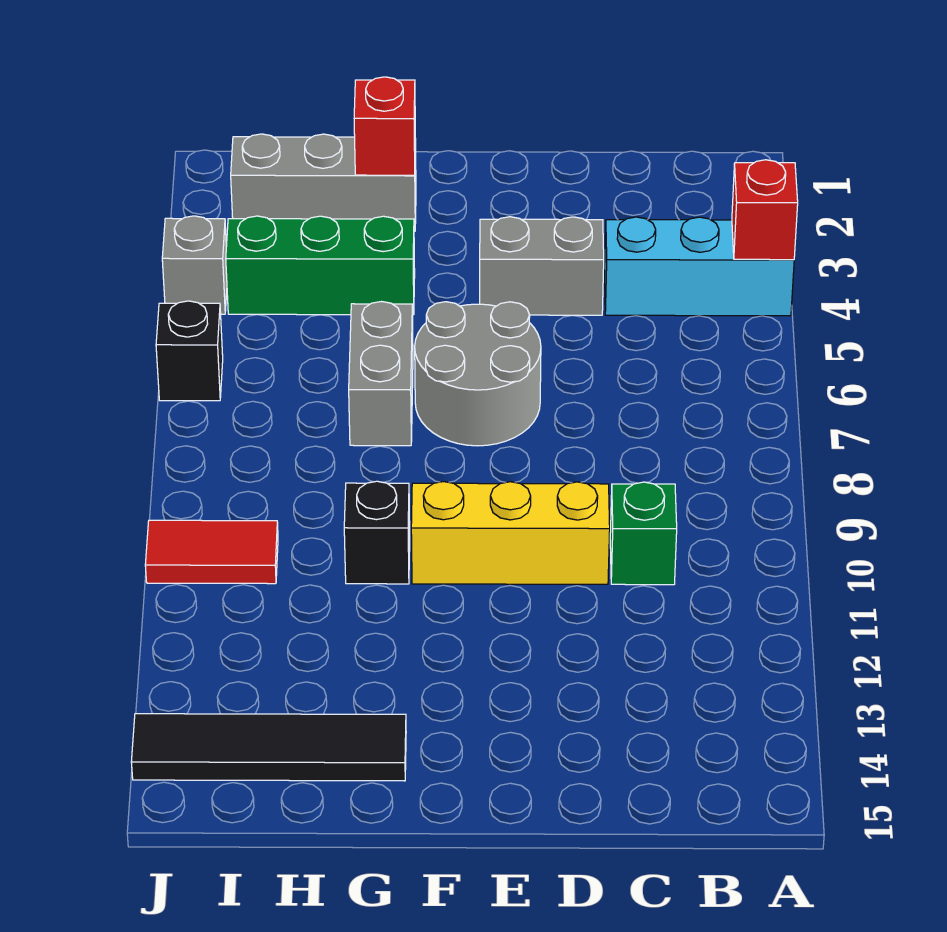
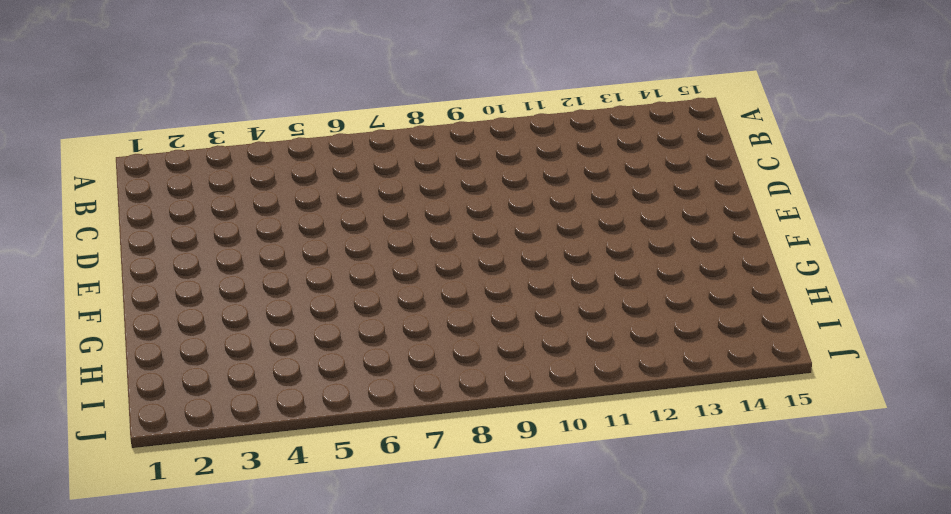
none -> cyan 1x3 brick [605,217,794,316]
none -> green 1x1 brick [610,482,677,585]
none -> grey 1x2 brick [480,217,604,315]

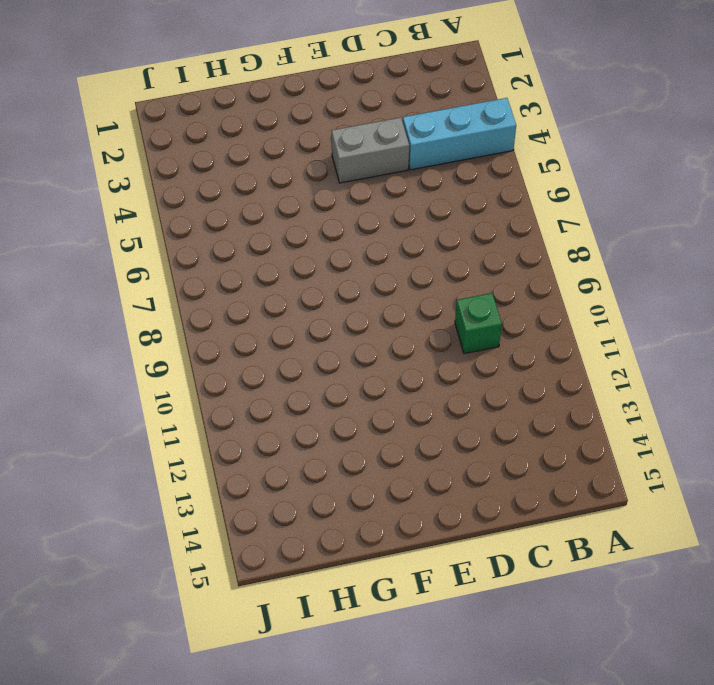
none -> yellow 1x3 brick [411,482,610,584]
none -> grey 2x2 round brick [415,302,541,446]
none -> grey 1x3 brick [231,134,416,231]

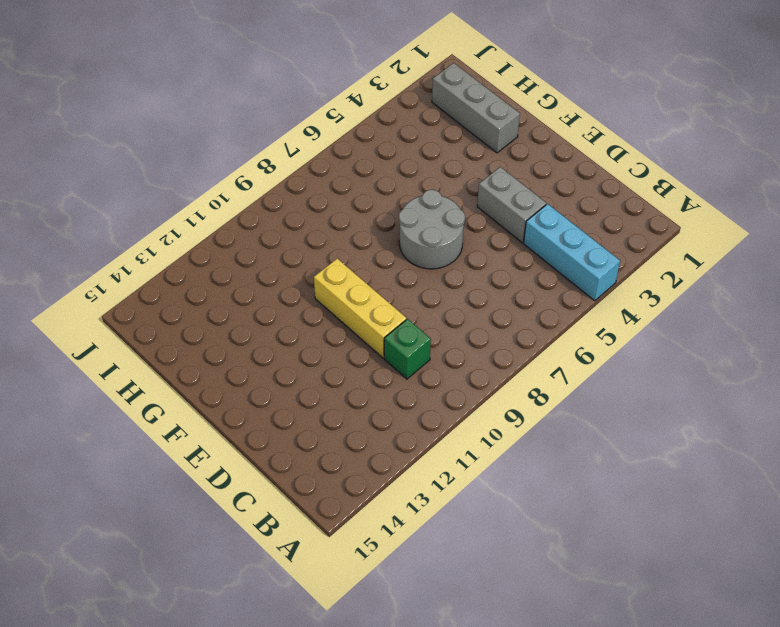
none -> green 1x3 brick [226,216,415,315]
none -> grey 1x2 brick [349,302,413,446]
none -> black 1x1 brick [344,481,410,584]

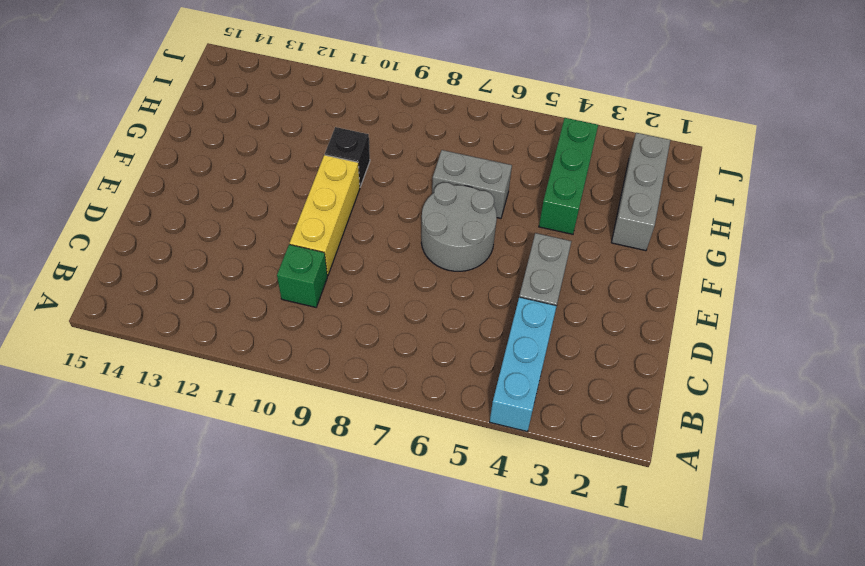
none -> black 1x4 tile [131,714,406,781]
none -> red 1x2 tile [145,520,278,584]
none -> grey 1x1 brick [162,216,227,314]

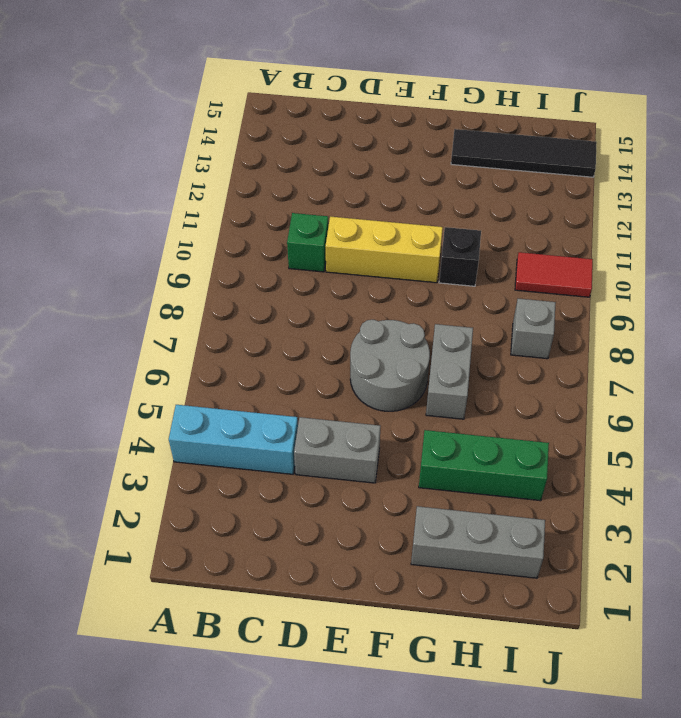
grey 1x1 brick [511,299,556,359] -> grey 1x1 brick moved to [162,216,227,314]
none -> black 1x1 brick [156,301,223,401]
none -> red 1x1 brick [732,160,798,260]
none -> red 1x1 brick [354,77,415,175]

